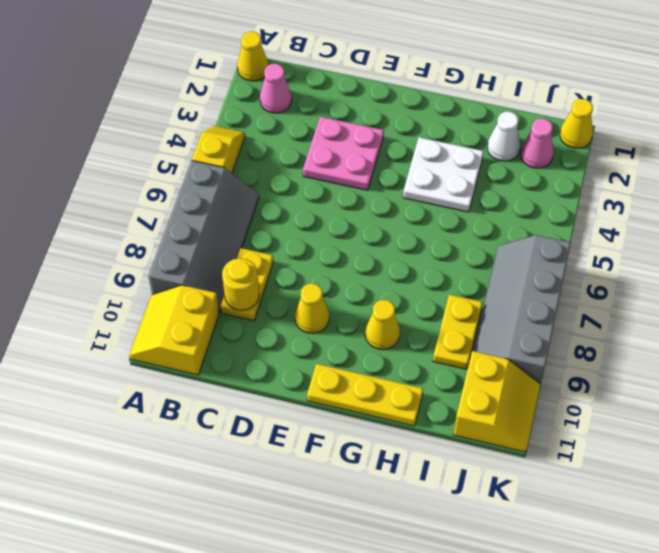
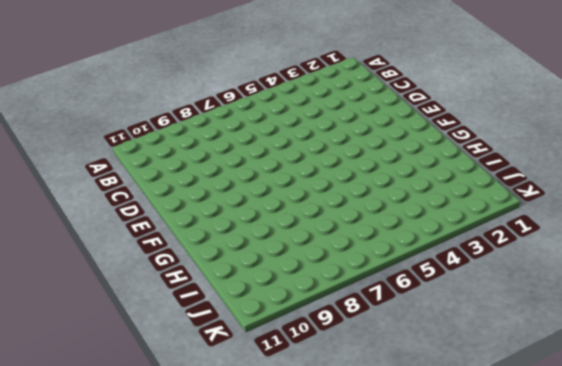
none -> yellow 1x1 cone [237,32,268,81]
none -> yellow 1x2 slope [192,126,245,173]
none -> grey 2x4 slope [148,161,259,313]

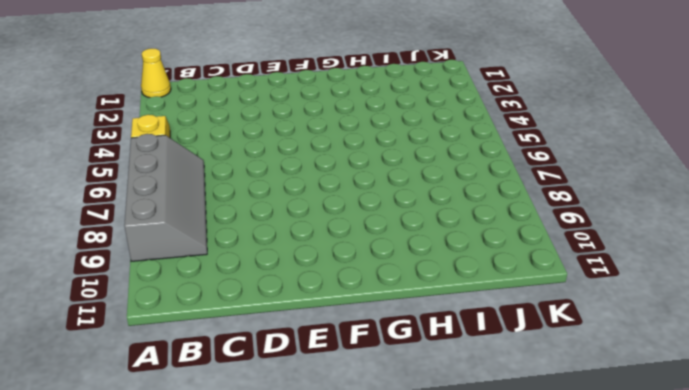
none -> yellow 2x2 slope [129,285,219,375]
none -> pink 1x1 cone [260,64,292,113]
none -> yellow 1x2 plate [221,248,273,321]

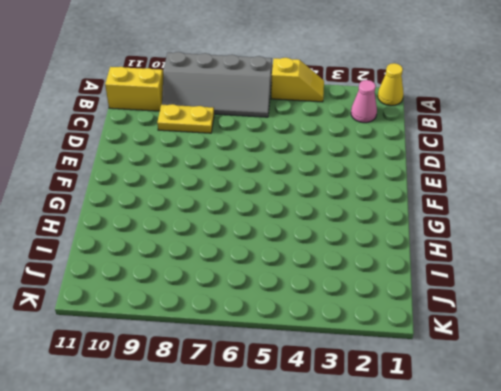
none -> pink 2x2 plate [303,117,384,190]
none -> yellow 1x1 cone [295,284,329,333]
none -> yellow 1x3 plate [307,364,423,426]

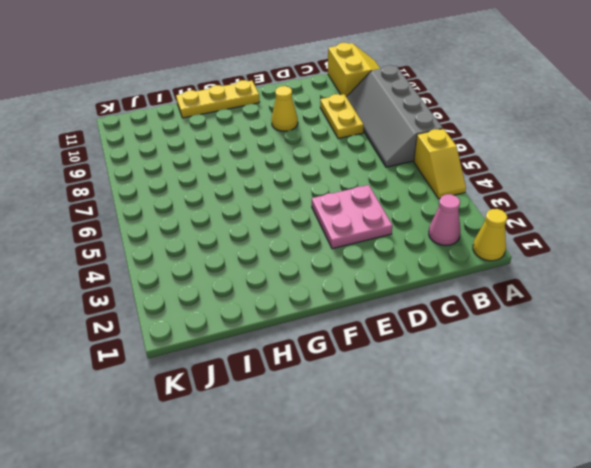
none -> white 2x2 plate [403,137,483,212]
none -> yellow 1x1 cone [365,300,400,350]
none -> white 1x1 cone [487,112,520,161]

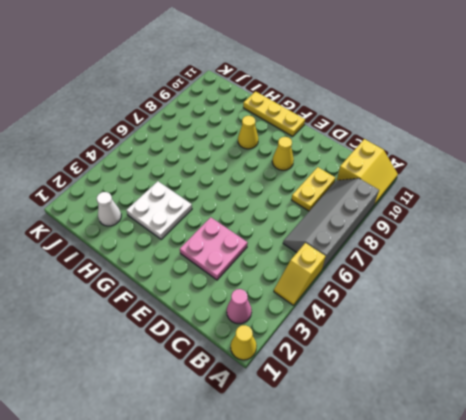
none -> yellow 1x2 plate [433,295,483,369]
none -> pink 1x1 cone [521,119,554,168]
none -> grey 2x4 slope [473,235,571,383]

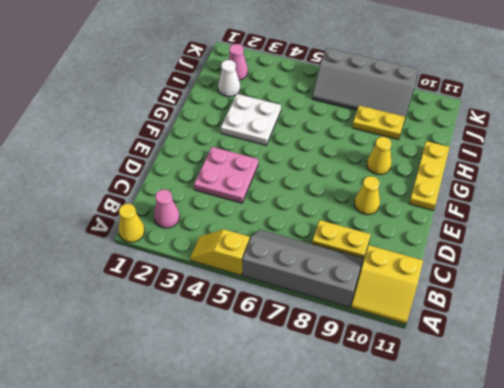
none -> yellow 2x2 slope [453,351,540,452]
none -> yellow 1x1 cone [560,99,593,148]
none -> yellow 1x1 round brick [222,258,259,310]

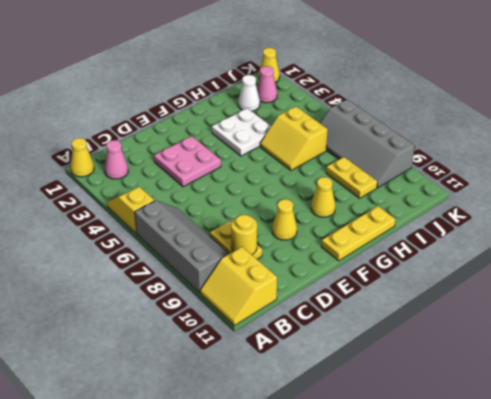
yellow 2x2 slope [260,107,328,171] -> yellow 2x2 slope turned to [453,351,540,452]

